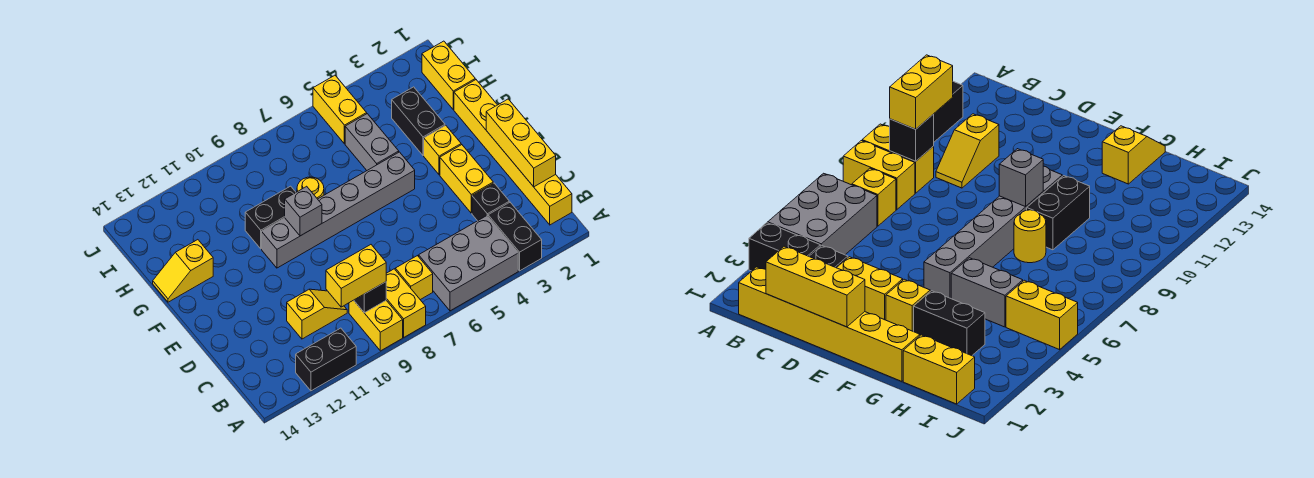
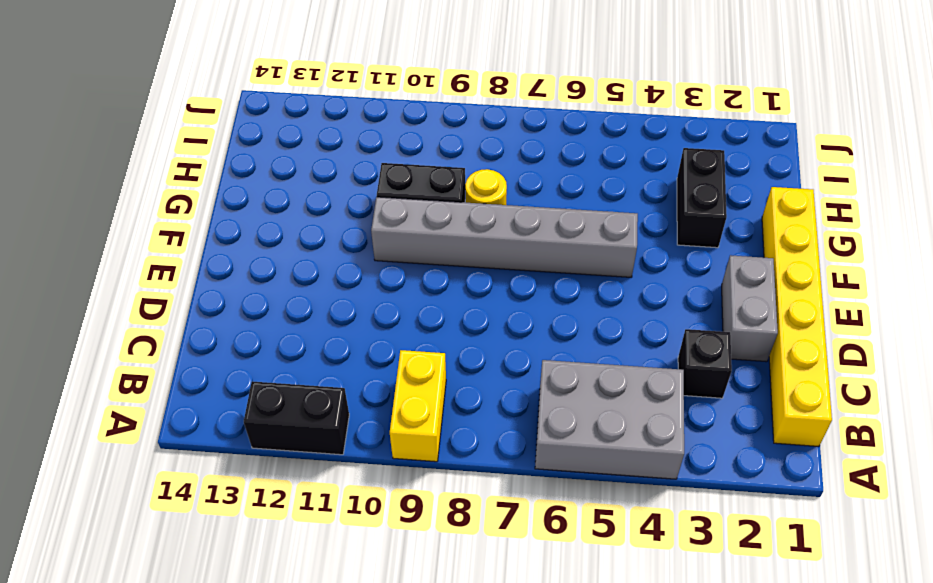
grey 1x2 brick [722,255,778,362] -> grey 1x2 brick moved to [345,114,399,170]
none -> black 1x2 brick [488,202,542,271]
none -> yellow 1x2 brick [386,269,426,337]
none -> yellow 1x1 brick [395,256,433,300]

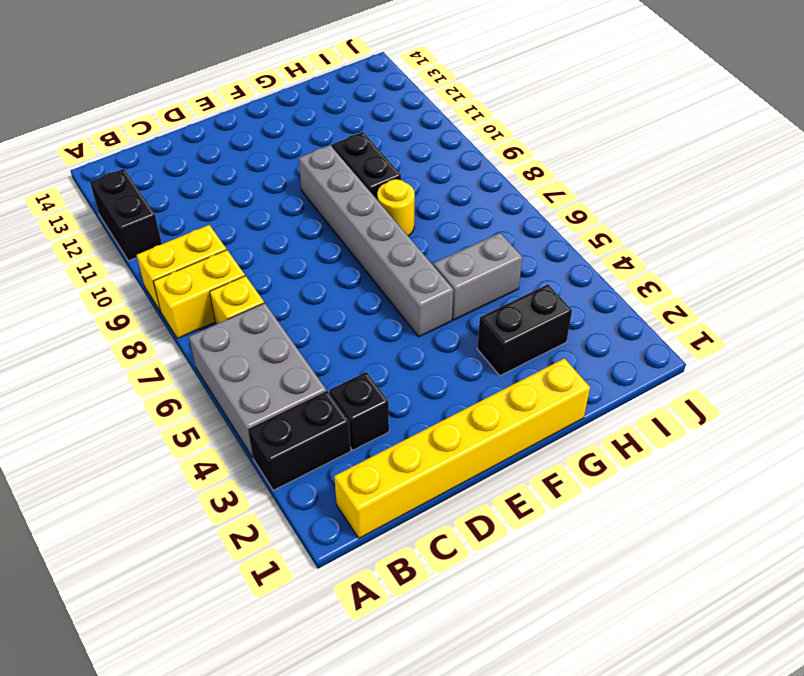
none -> yellow 1x2 slope [287,289,347,339]
none -> yellow 1x2 brick [440,145,493,213]
none -> yellow 1x1 brick [424,125,461,175]

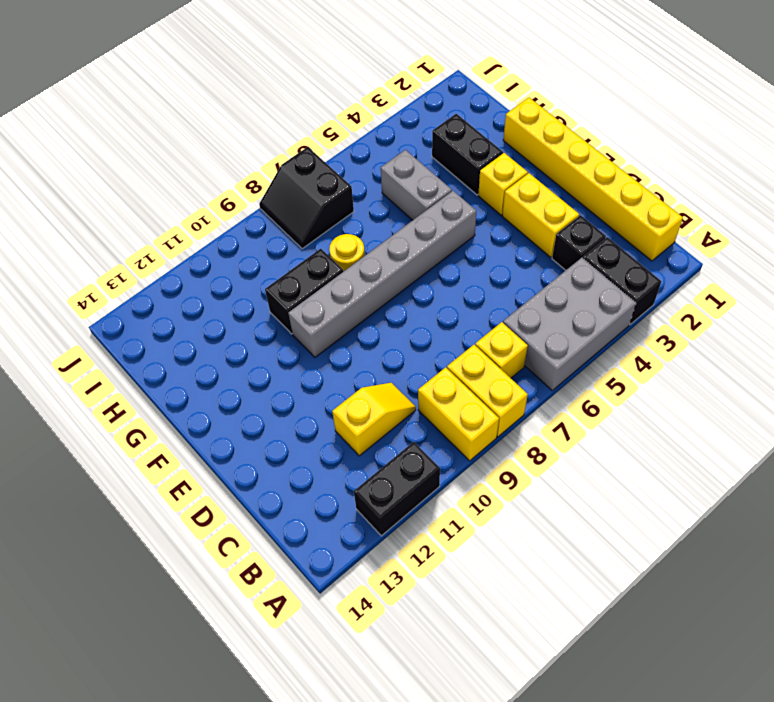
black 2x2 slope [259,147,354,249] -> none
none -> yellow 1x2 slope [153,240,213,302]
none -> yellow 1x2 brick [422,41,475,110]
none -> yellow 1x2 brick [313,75,367,144]

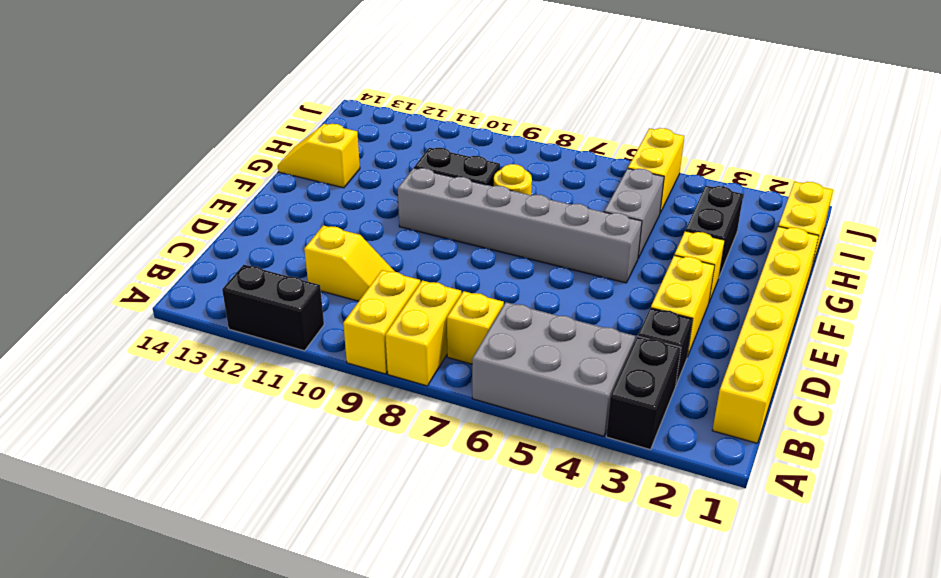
none -> black 1x1 brick [354,282,386,313]
none -> yellow 1x3 brick [486,99,556,187]
none -> grey 1x1 brick [285,186,322,236]

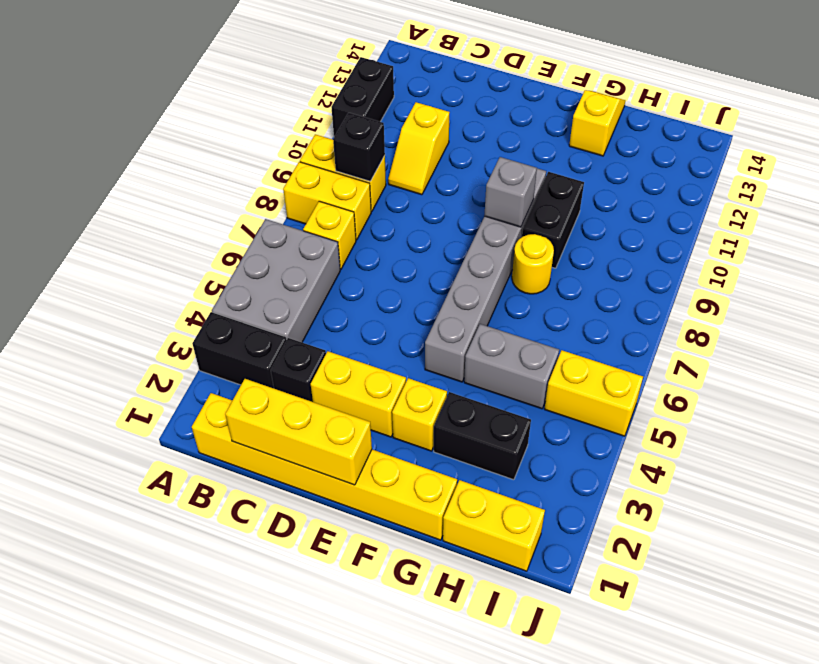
none -> yellow 1x2 brick [326,245,386,307]

